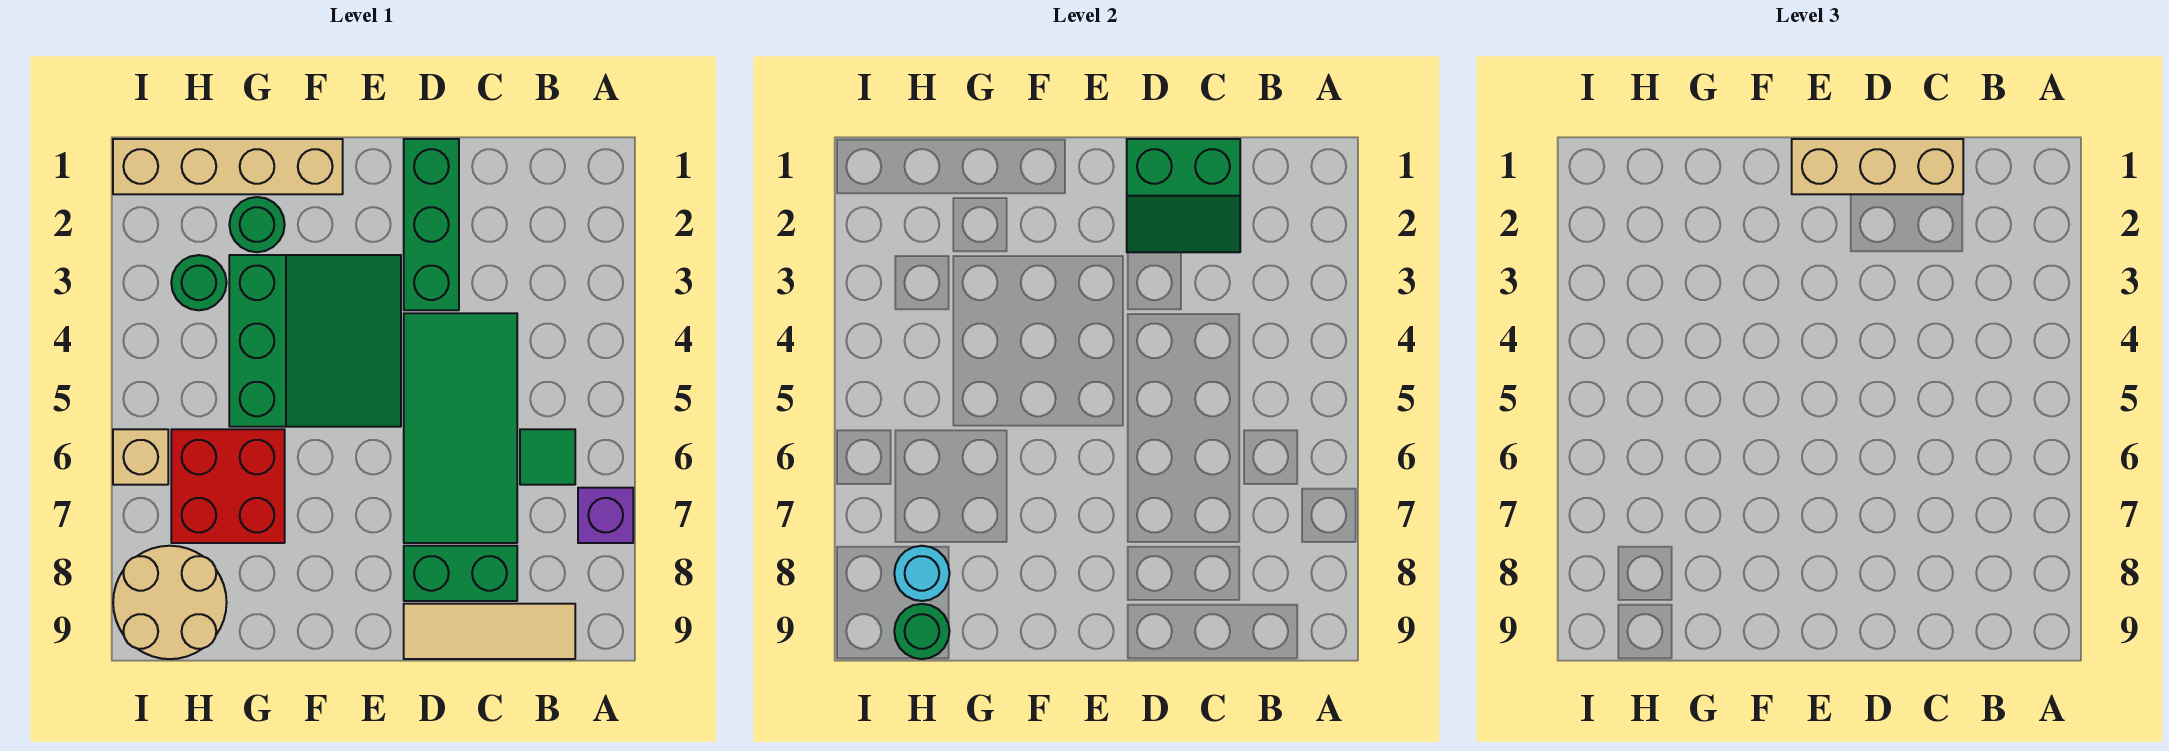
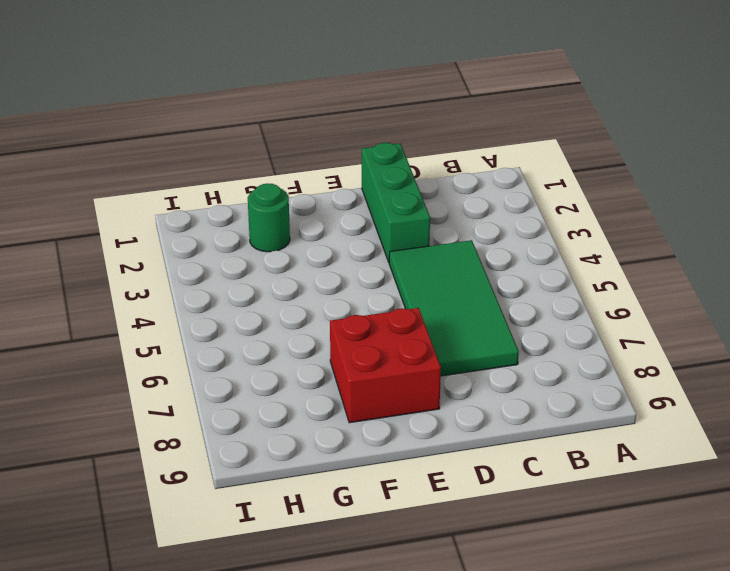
red 2x2 brick [330,308,441,423] -> red 2x2 brick moved to [171,429,285,543]
none -> purple 1x1 brick [578,488,633,543]
none -> green 1x1 tile [520,429,575,485]
none -> tan 1x3 tile [404,604,575,659]

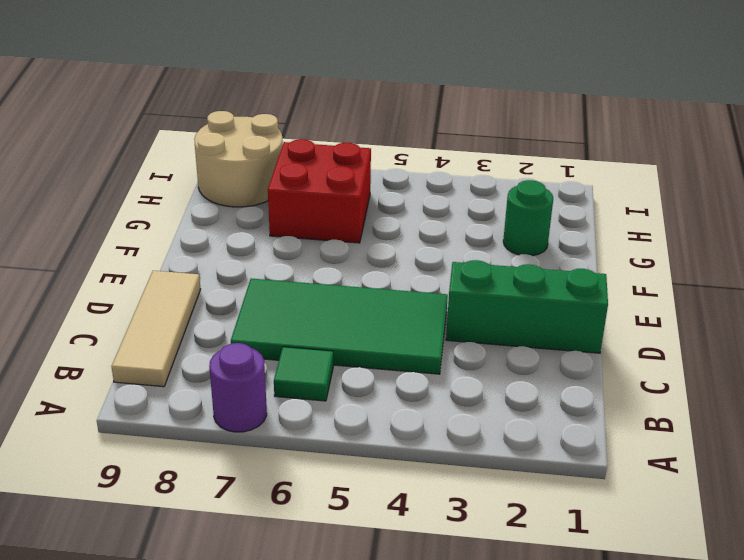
purple 1x1 round brick [209,343,267,432] -> purple 1x1 brick [578,488,633,543]
none -> green 1x2 brick [404,546,517,601]
none -> green 3x3 slope [229,255,401,427]
none -> tan 1x4 brick [113,139,343,194]

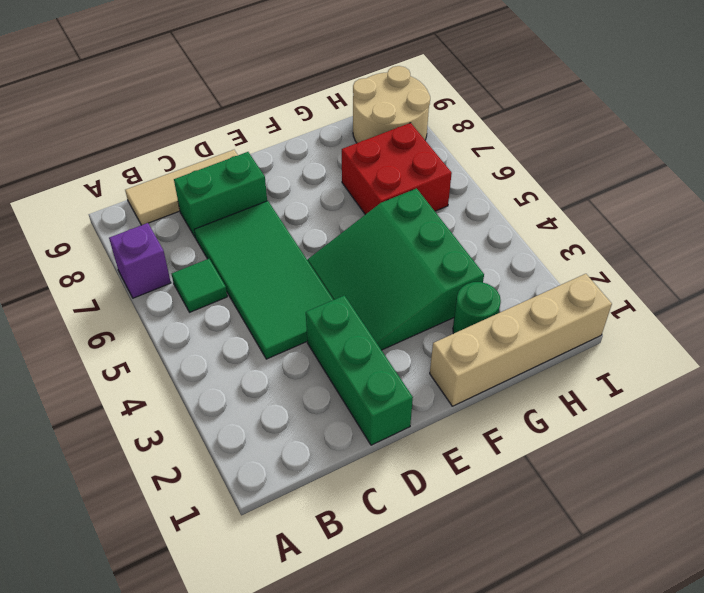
none -> green 1x1 round brick [171,255,227,310]
none -> tan 1x1 brick [113,429,168,485]
none -> green 2x2 slope [1127,139,1240,252]

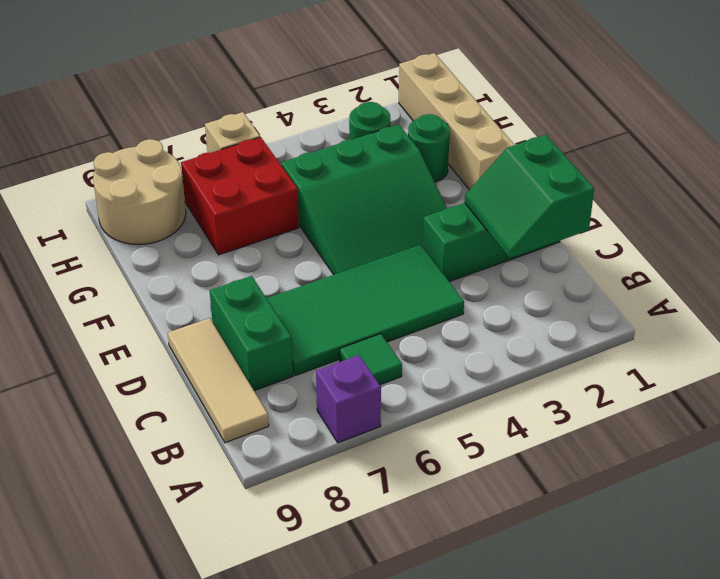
none -> cyan 1x1 round brick [894,546,950,601]
none -> green 1x1 round brick [894,604,950,659]
none -> tan 1x3 brick [1792,139,1963,194]

